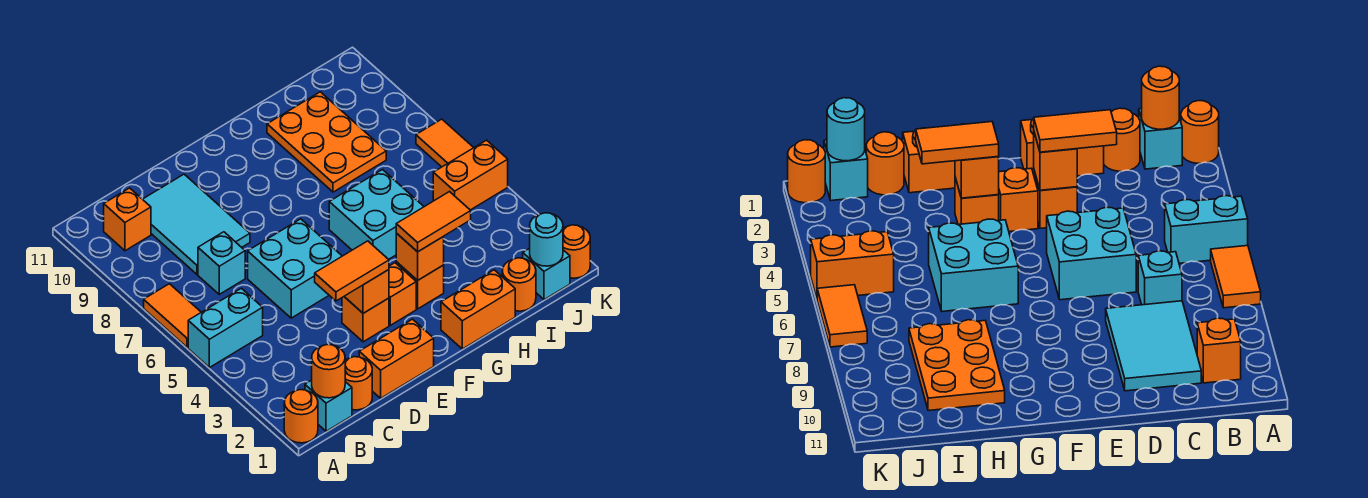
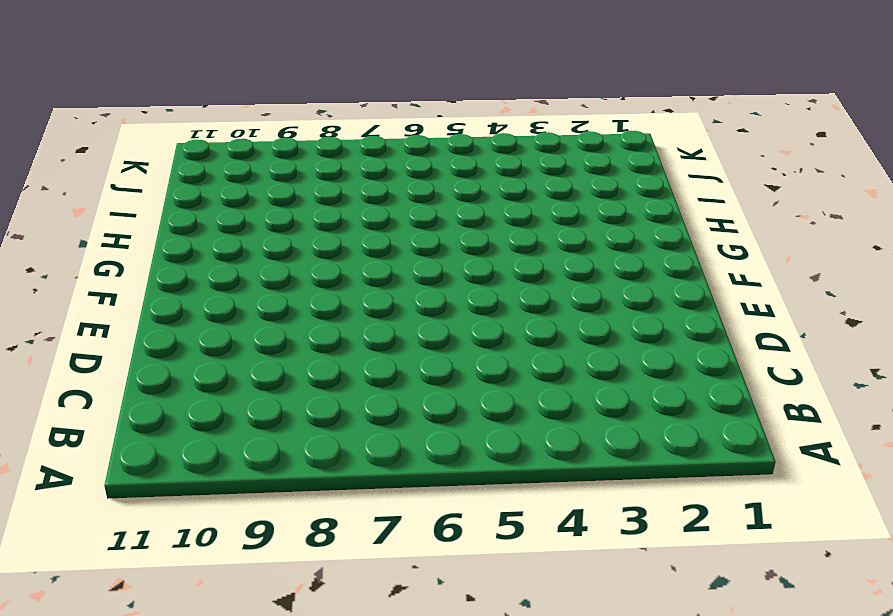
none -> orange 1x1 round brick [284,390,318,443]
none -> cyan 1x2 brick [188,288,263,368]
none -> orange 1x2 tile [144,284,201,347]

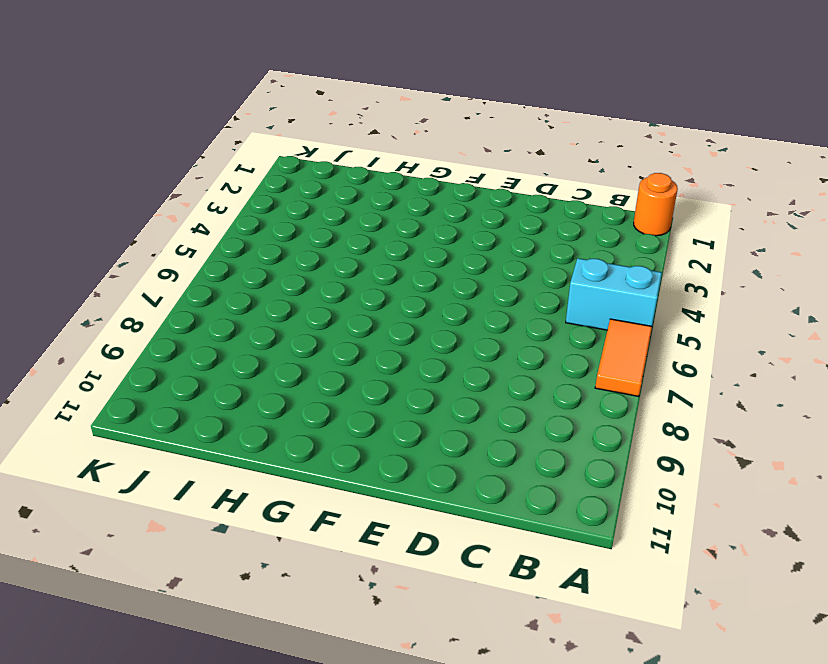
none -> cyan 1x1 brick [305,380,352,431]
none -> orange 1x1 brick [104,188,151,251]
none -> orange 1x1 round brick [345,357,372,410]

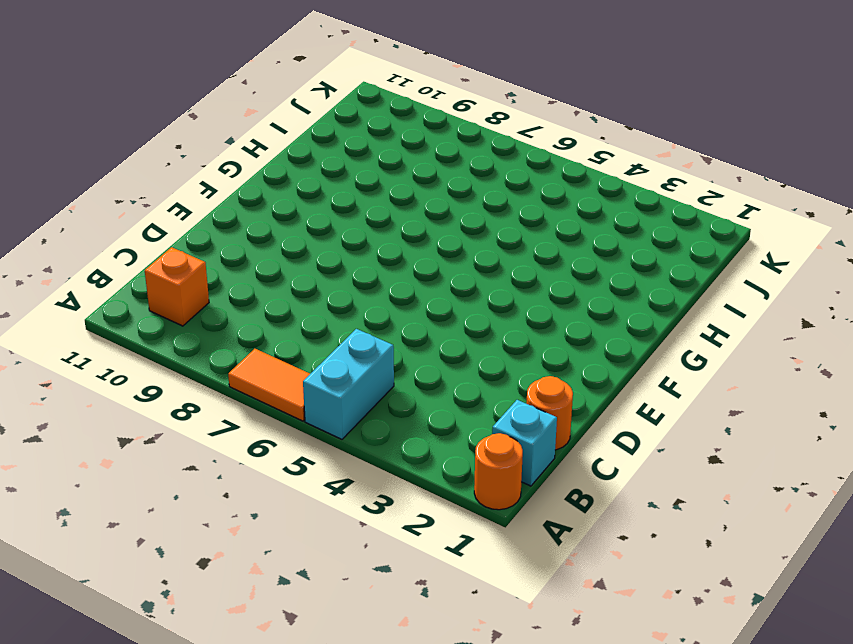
none -> cyan 1x1 brick [198,232,245,294]
none -> cyan 2x3 tile [143,174,250,274]
none -> orange 1x2 brick [359,319,434,398]

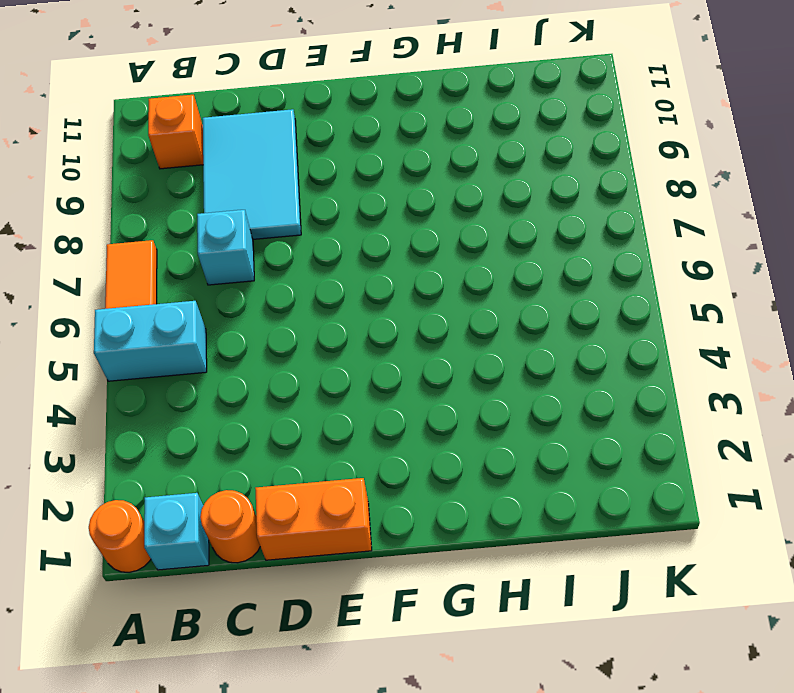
none -> cyan 2x2 brick [248,219,342,318]
none -> orange 1x1 brick [342,297,389,342]
none -> orange 1x1 brick [389,263,416,325]

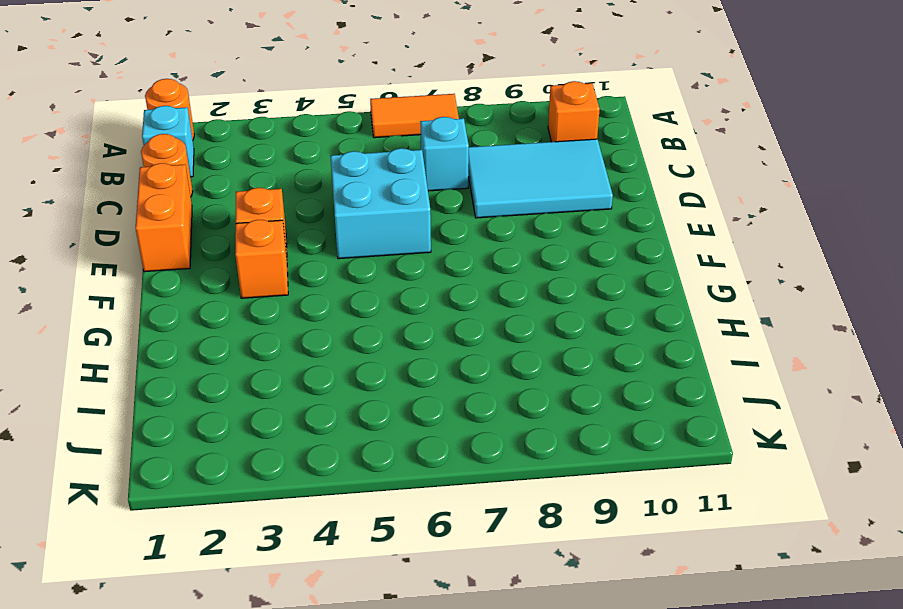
none -> cyan 1x2 brick [188,288,263,368]
none -> orange 1x2 brick [441,270,515,349]
none -> orange 1x1 brick [396,262,444,309]

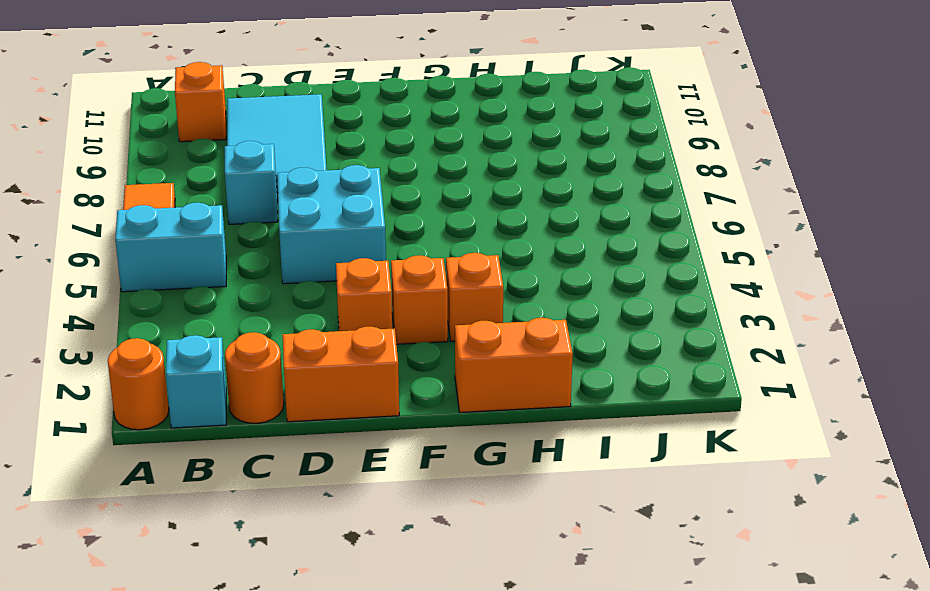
none -> cyan 2x2 brick [329,170,424,259]
none -> orange 2x3 plate [267,92,386,192]
none -> orange 1x1 round brick [502,258,536,311]

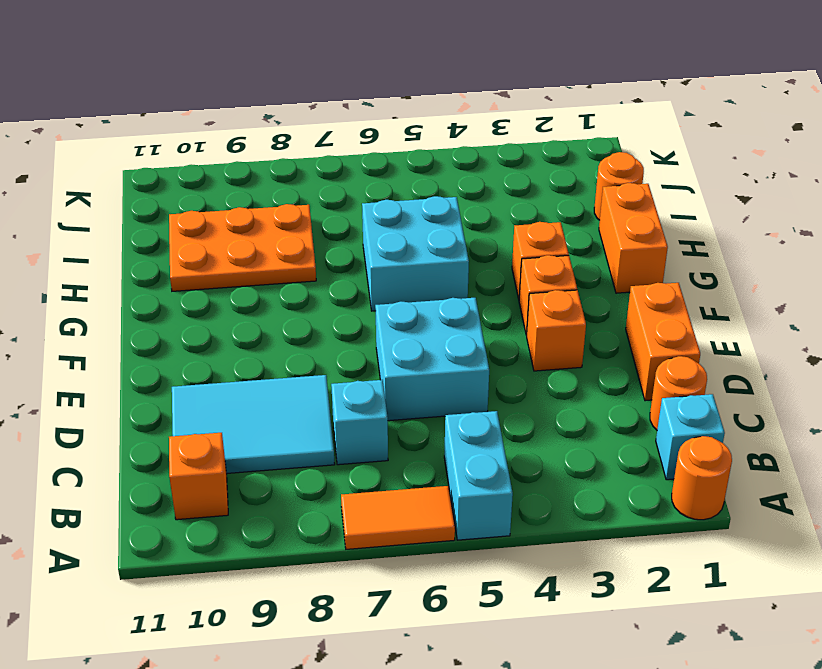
none -> cyan 1x1 brick [523,248,570,300]
none -> orange 1x2 brick [433,140,508,210]
none -> orange 1x1 round brick [563,225,590,278]

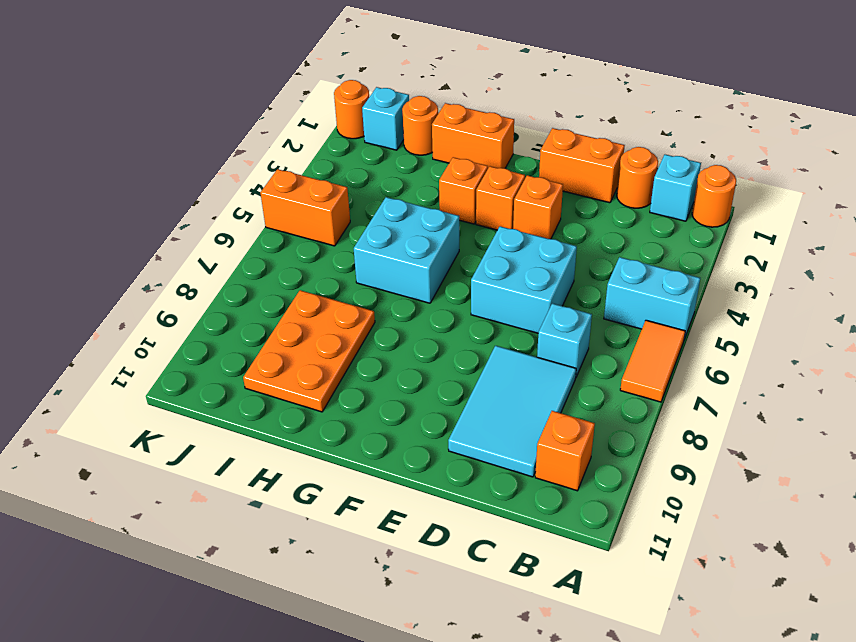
none -> orange 1x2 tile [416,119,474,167]
none -> orange 1x1 round brick [312,345,345,398]
none -> orange 1x1 brick [344,270,389,313]

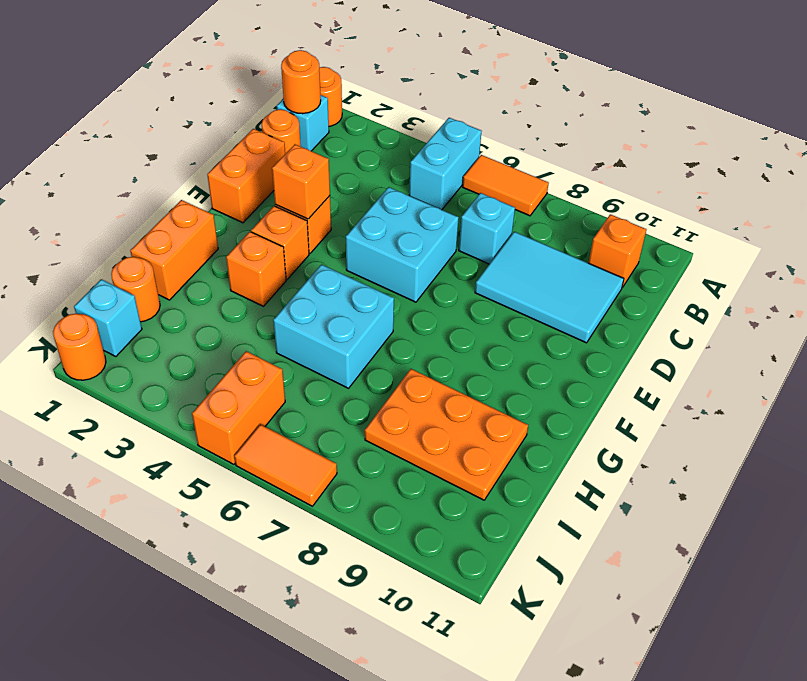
none -> orange 1x1 brick [396,233,444,280]
none -> cyan 1x1 round brick [530,213,563,266]
none -> orange 1x2 tile [315,241,389,301]

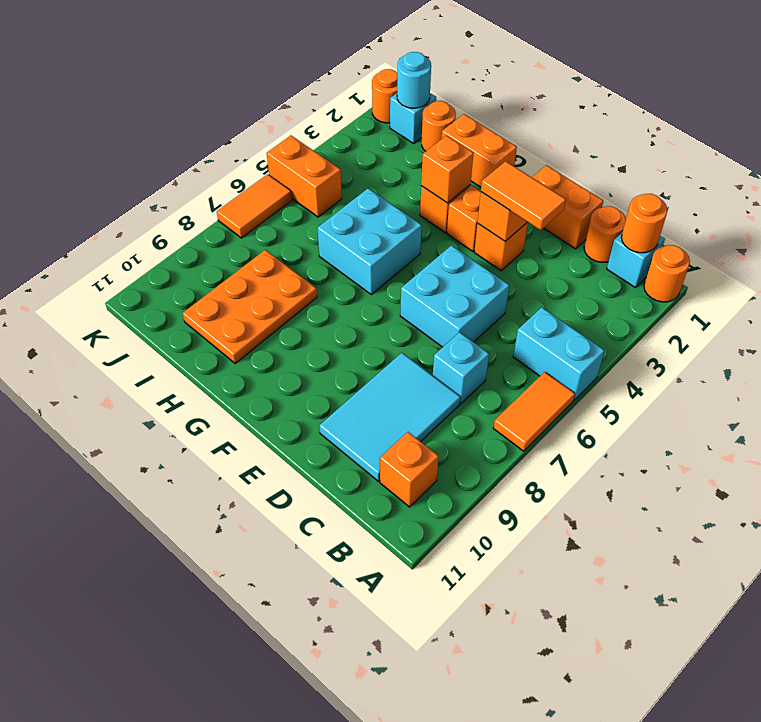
none -> orange 1x2 tile [396,192,471,252]

